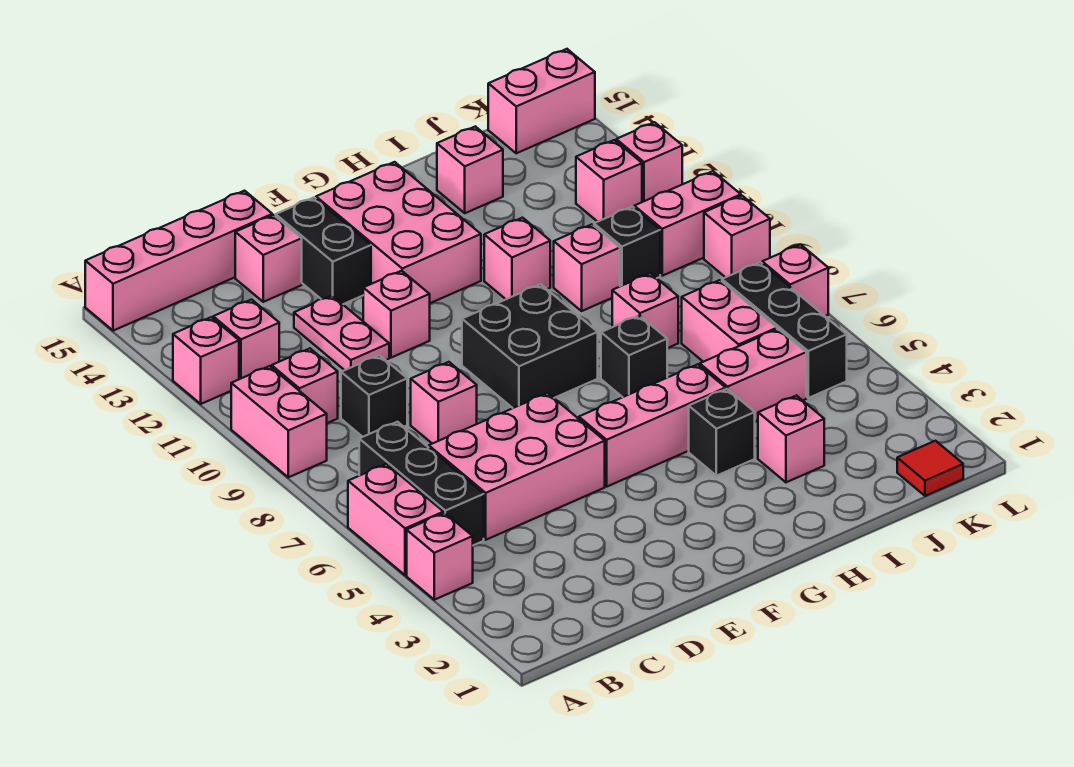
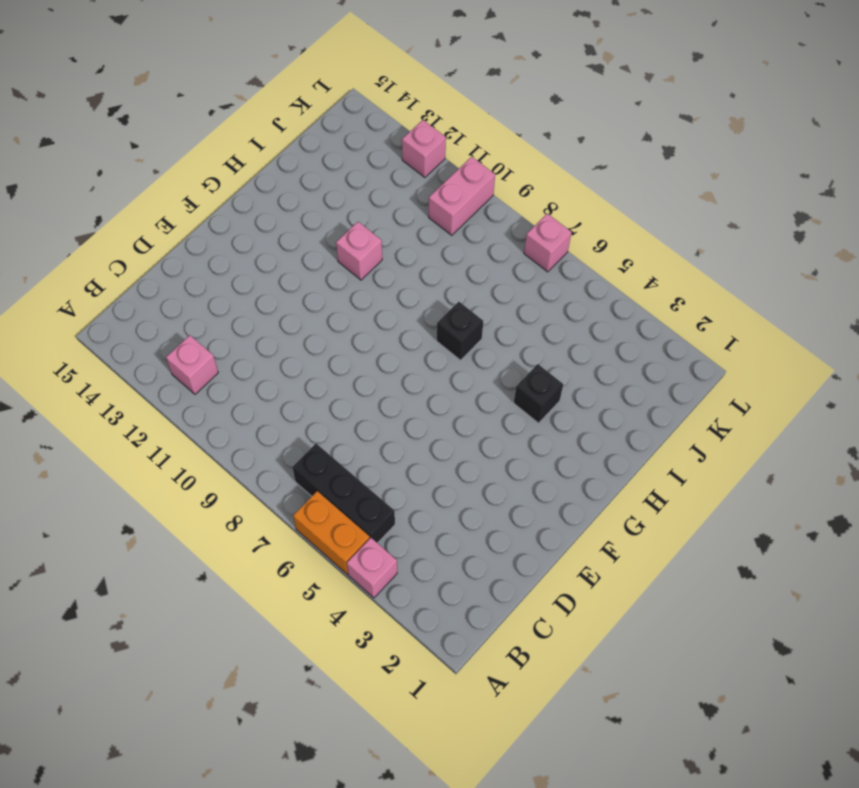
orange 1x2 brick [293,491,370,574] -> pink 1x2 brick [348,464,443,575]
none -> pink 1x2 brick [231,366,327,477]
none -> pink 1x1 brick [173,317,239,404]
none -> pink 1x4 brick [85,191,272,331]
none -> pink 1x1 brick [272,348,338,423]

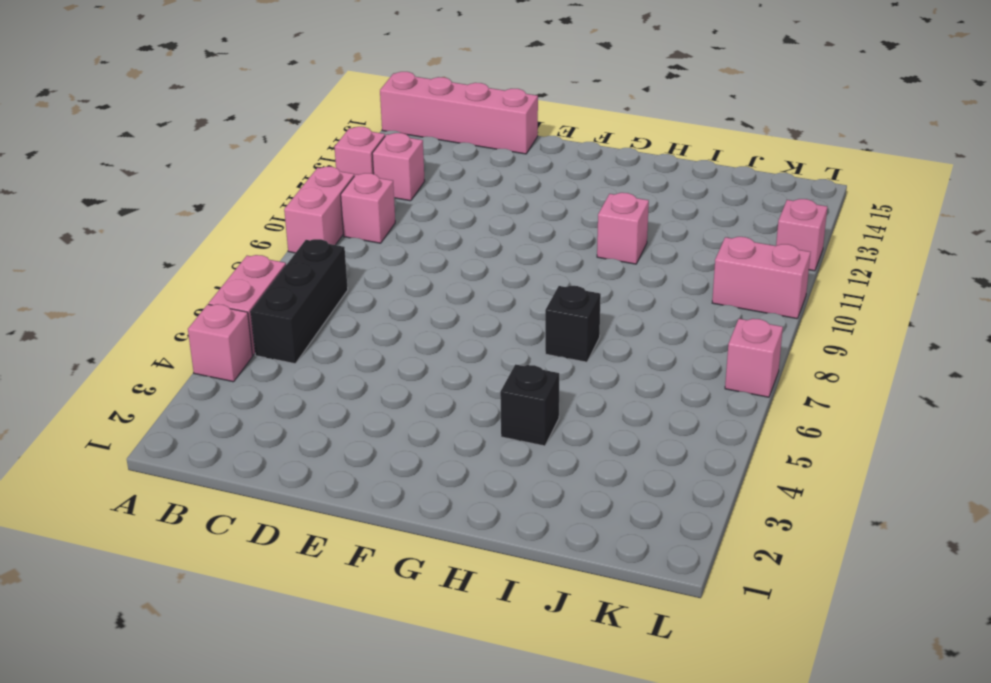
none -> pink 2x3 brick [429,393,605,540]
none -> black 1x1 brick [341,355,407,437]
none -> pink 1x1 brick [411,362,477,444]
none -> pink 1x2 plate [294,296,389,370]

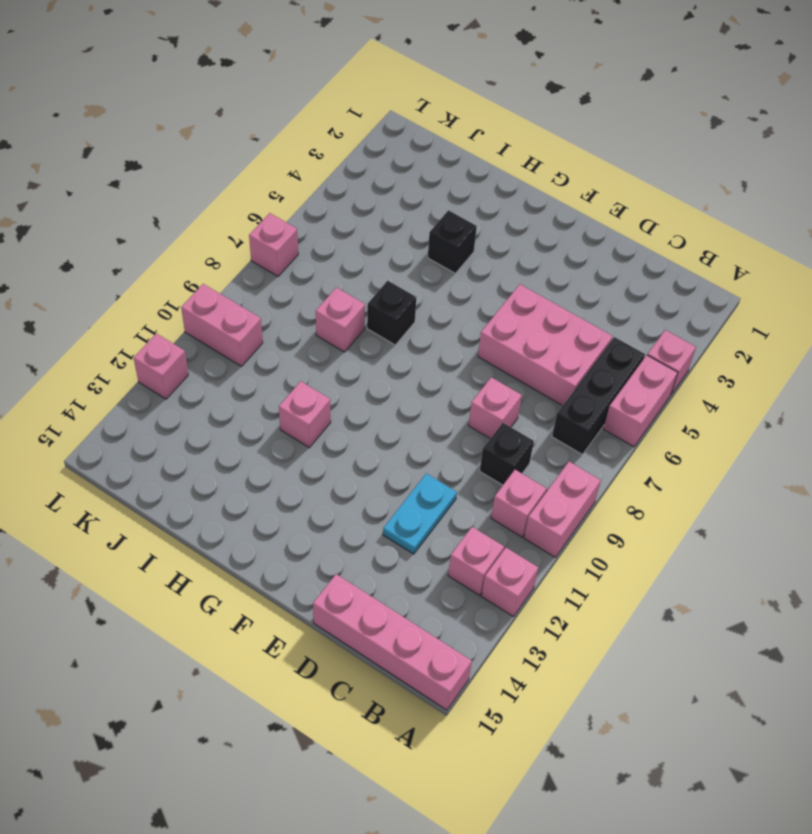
cyan 1x2 plate [383,473,457,554] -> pink 1x2 plate [294,296,389,370]
none -> pink 1x1 brick [235,215,302,302]
none -> pink 1x1 brick [363,271,430,358]
none -> black 1x2 brick [276,198,371,304]
none -> pink 1x3 brick [579,364,726,486]

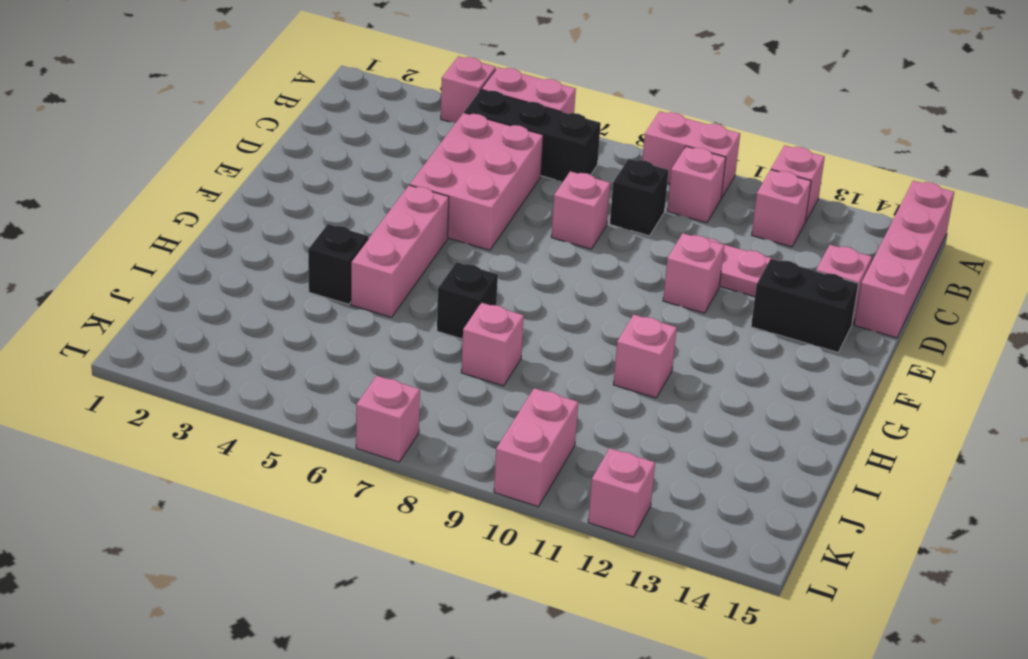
none -> black 2x2 brick [462,284,598,408]
none -> pink 2x3 brick [316,162,481,303]
none -> pink 1x1 brick [758,396,824,482]
none -> pink 1x2 brick [700,329,806,421]

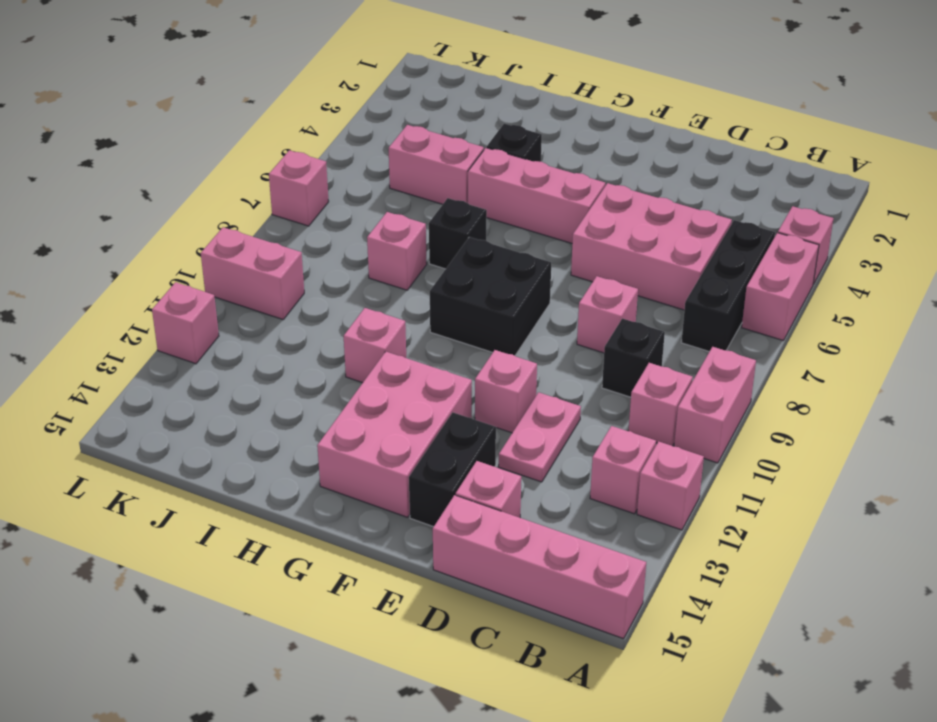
none -> pink 1x1 brick [758,396,824,482]
none -> pink 1x1 brick [554,224,620,311]
none -> pink 1x1 brick [437,126,503,213]
none -> pink 1x2 brick [682,280,777,362]

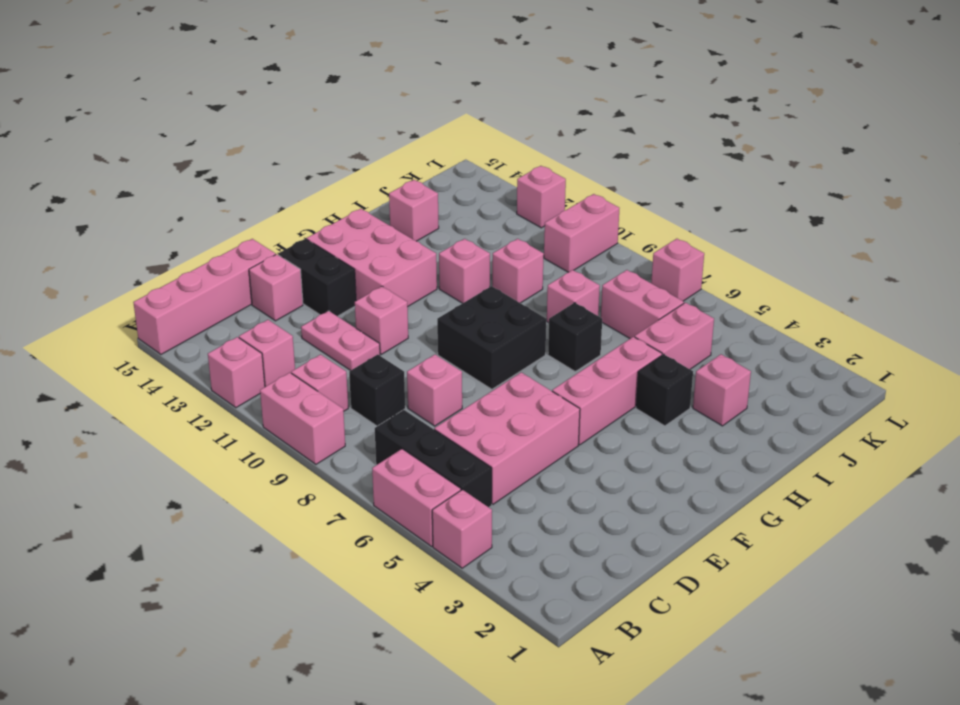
none -> black 1x1 brick [594,207,660,286]
none -> red 1x1 tile [897,441,963,496]
none -> black 1x3 brick [722,262,847,398]
none -> pink 1x1 brick [576,140,642,222]

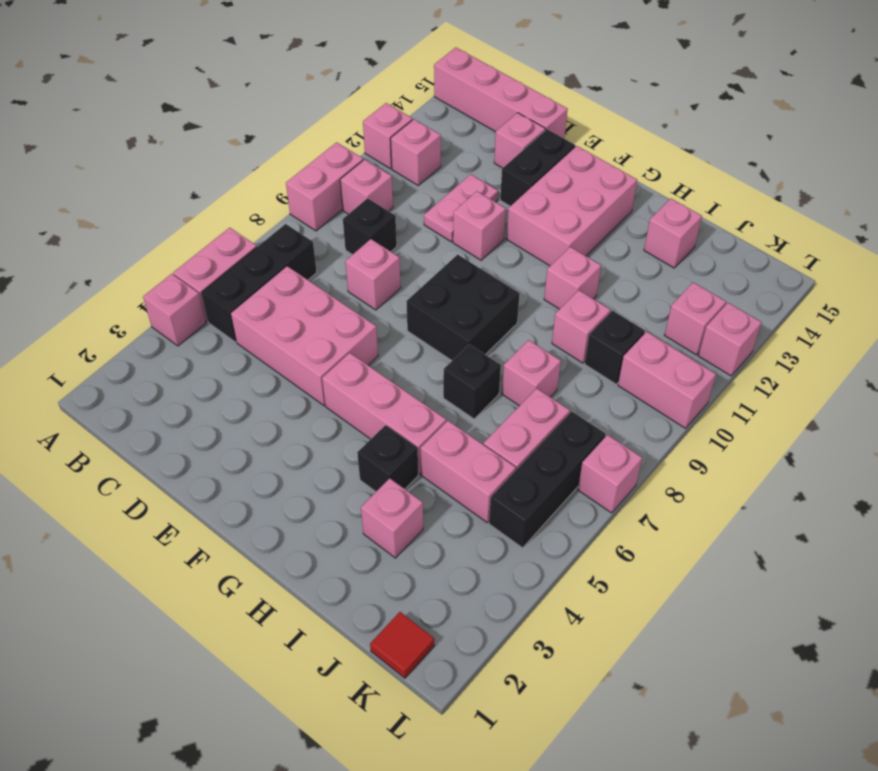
none -> pink 1x2 brick [488,49,595,153]
none -> pink 1x1 brick [704,196,770,277]

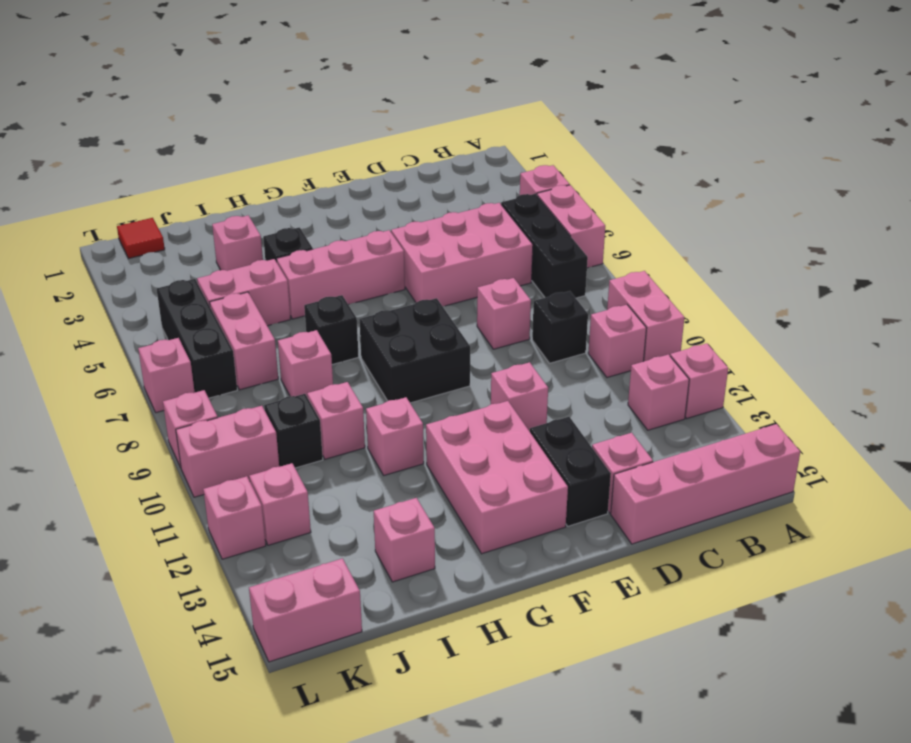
none -> pink 1x2 plate [294,296,389,370]

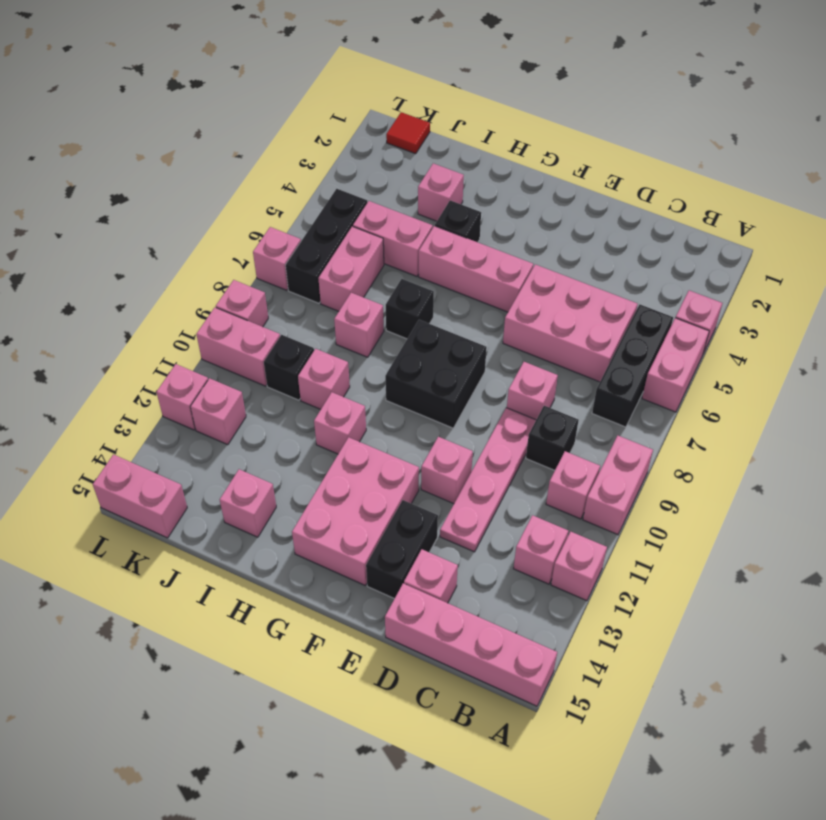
pink 1x4 plate [440,408,536,552] -> pink 1x2 plate [294,296,389,370]

